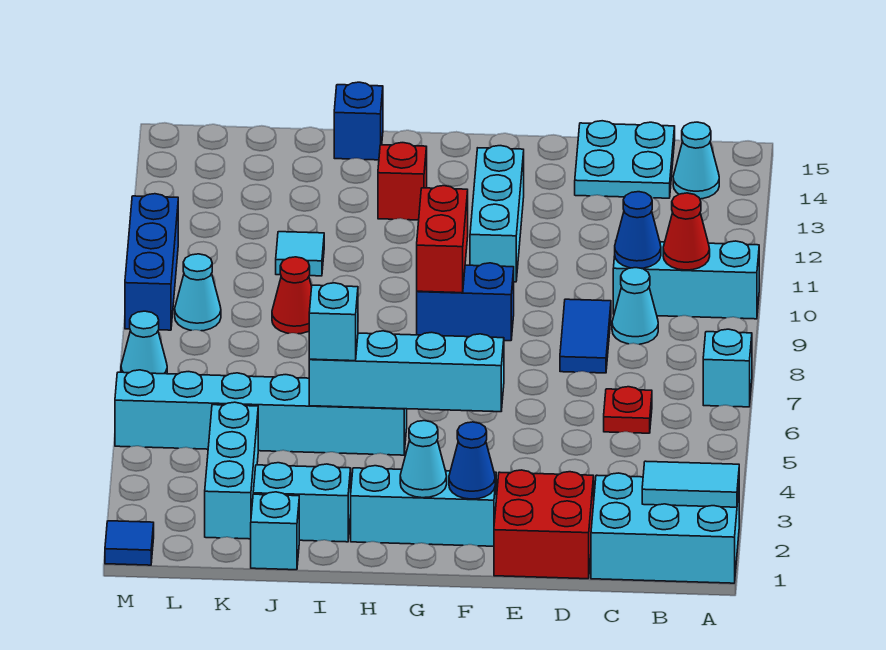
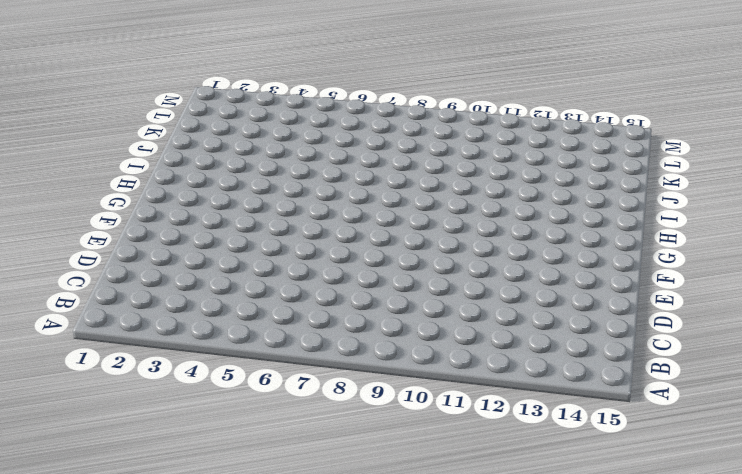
none -> cyan 2x3 brick [591,473,739,583]
none -> cyan 1x1 brick [703,329,752,407]
none -> cyan 1x3 brick [613,241,759,319]
none -> cyan 1x1 cone [673,122,719,199]

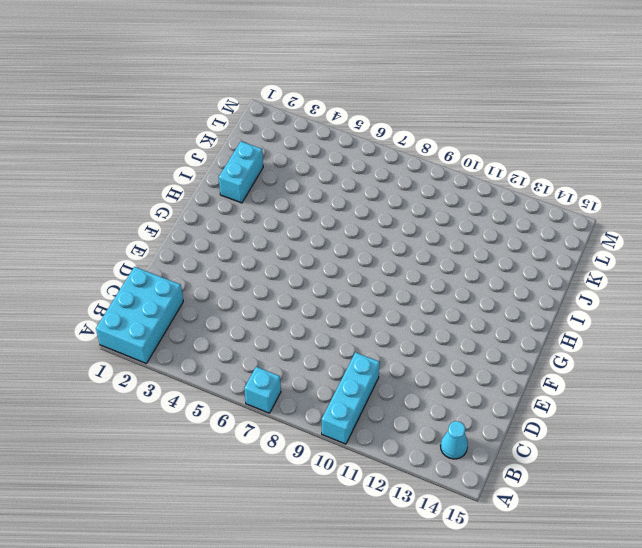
none -> red 1x1 plate [604,387,652,433]
none -> cyan 1x1 cone [612,268,658,344]
none -> cyan 2x2 plate [575,121,675,198]
none -> red 2x2 brick [494,470,594,579]

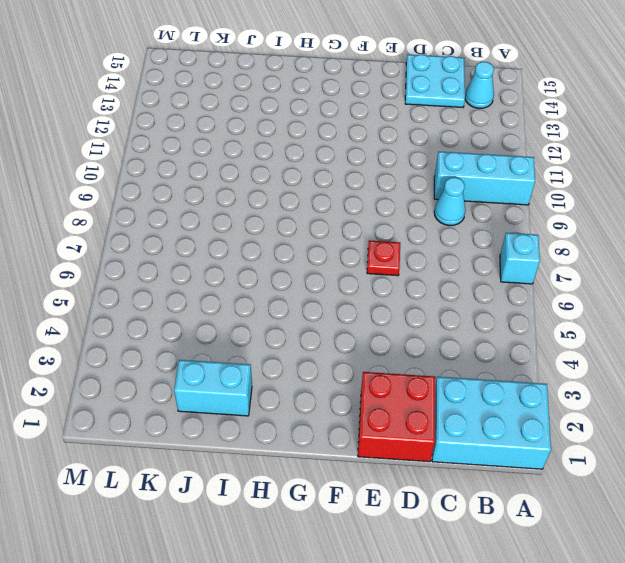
red 1x1 plate [367,240,400,276] -> red 1x1 plate moved to [604,387,652,433]
none -> blue 1x2 tile [560,299,611,373]
none -> cyan 1x3 brick [351,466,496,546]
none -> blue 1x2 brick [417,263,514,341]
none -> cyan 1x3 brick [470,146,524,282]

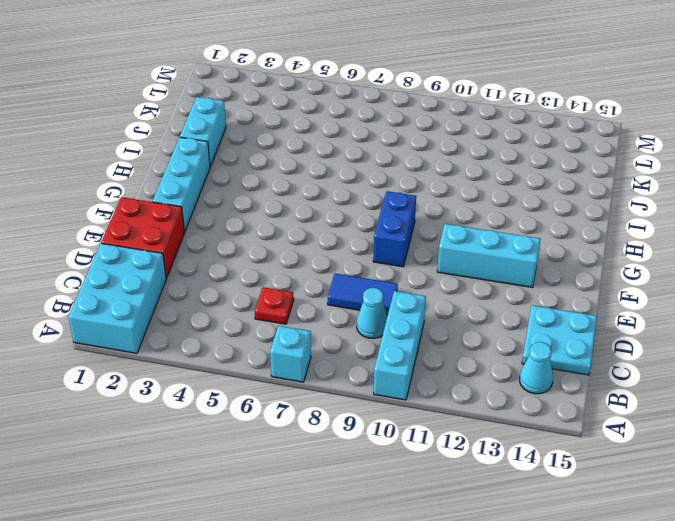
none -> cyan 1x6 brick [115,370,407,455]
none -> red 1x1 brick [378,143,427,220]
none -> blue 1x1 brick [334,82,383,160]
none -> cyan 1x1 brick [251,492,299,570]

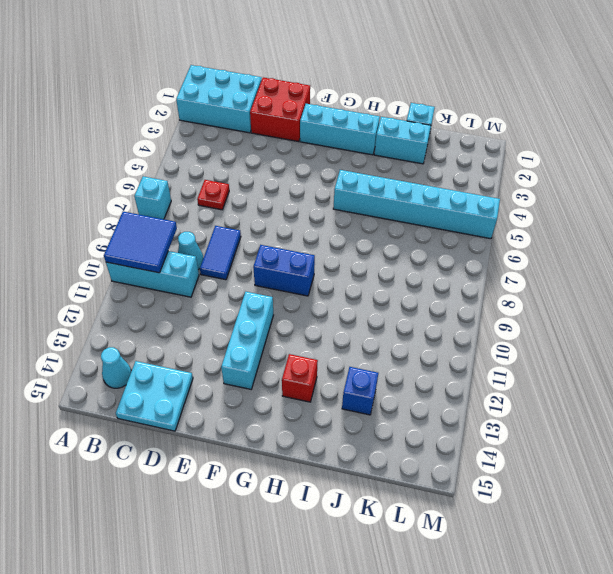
blue 2x2 tile [104,212,177,273] -> red 1x1 cone [663,193,710,270]
blue 1x1 brick [342,367,378,415] -> blue 1x1 brick moved to [334,82,383,160]
none -> red 1x1 cone [272,257,312,334]
none -> cyan 1x1 tile [276,232,324,276]
none -> cyan 1x3 brick [205,402,258,539]
none -> cyan 1x1 cone [175,254,221,331]

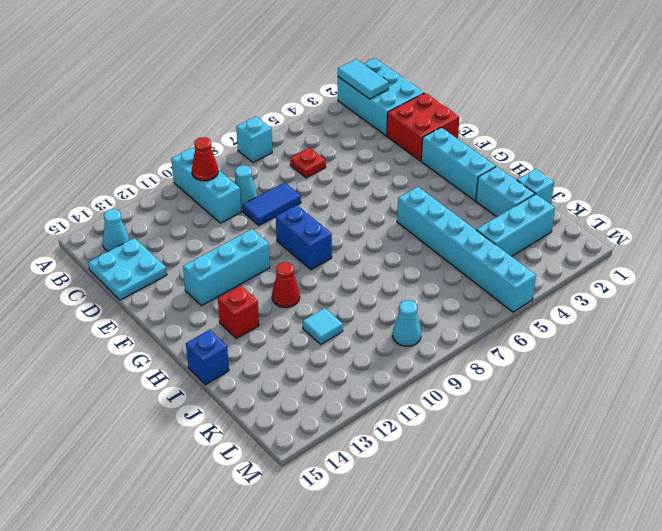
red 1x1 cone [272,262,300,308] -> red 1x1 cone moved to [272,257,312,334]
none -> blue 1x1 tile [105,521,154,565]
none -> cyan 1x1 cone [121,311,167,374]
none -> blue 1x3 brick [125,194,178,330]
none -> blue 1x1 cone [615,192,661,268]

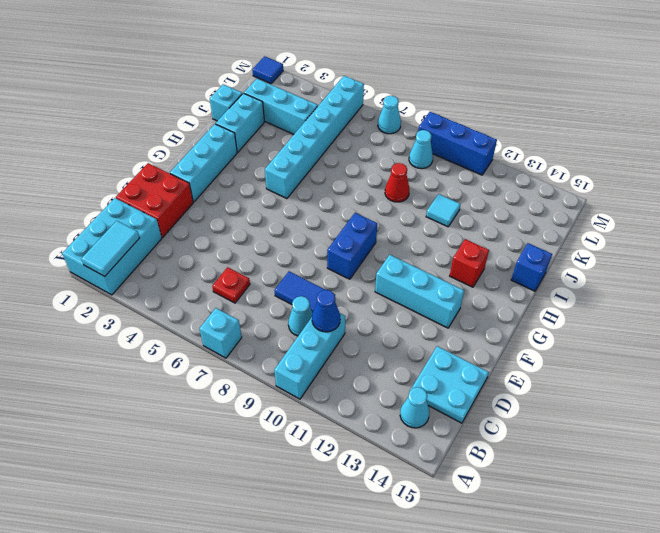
none -> red 1x1 cone [663,193,710,270]
none -> blue 1x1 cone [449,422,495,499]
none -> cyan 1x4 brick [309,331,504,412]
none -> cyan 1x1 cone [400,421,447,498]

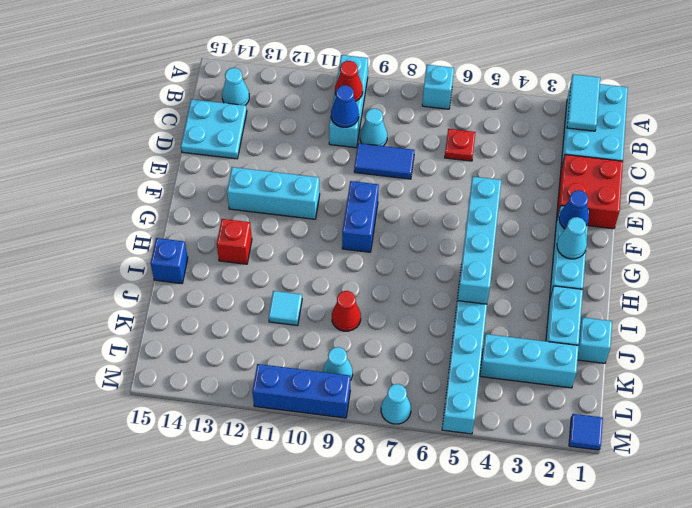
none -> red 1x2 brick [417,186,468,293]
none -> cyan 1x1 brick [309,283,358,361]

